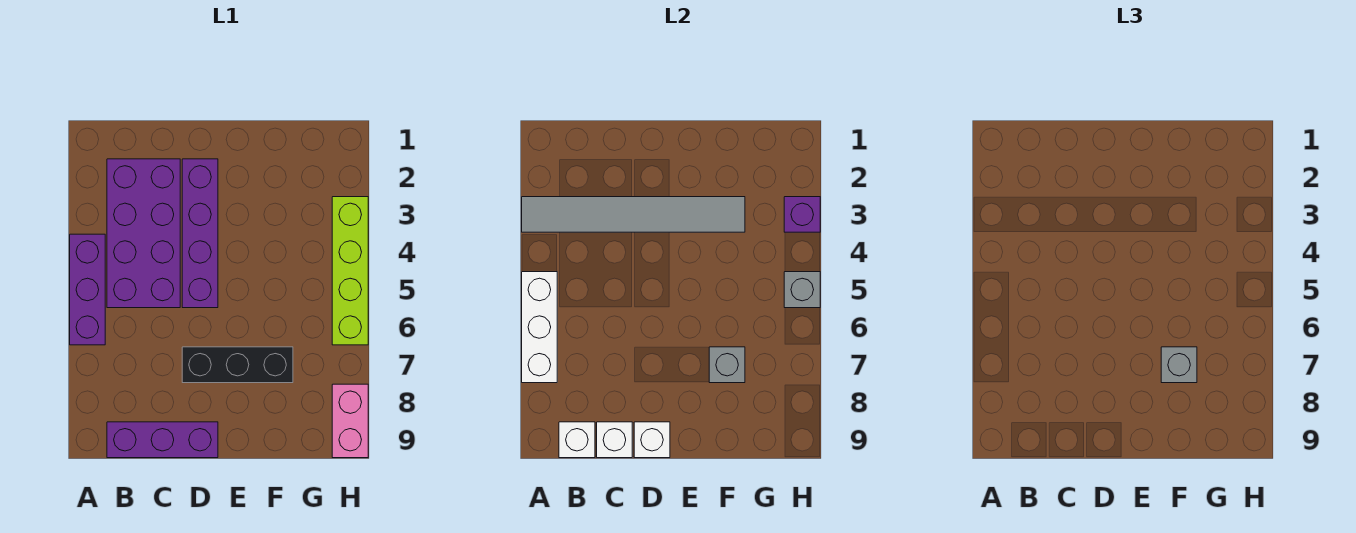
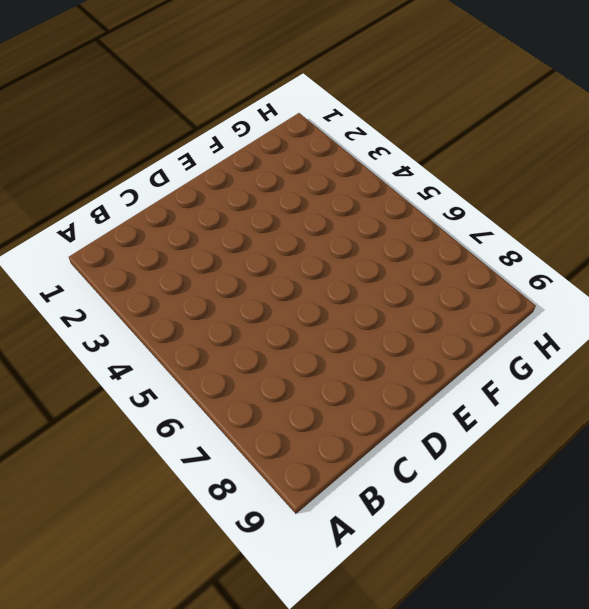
none -> purple 1x3 brick [70,234,105,345]
none -> purple 2x4 brick [107,159,180,308]
none -> purple 1x3 brick [107,422,218,458]

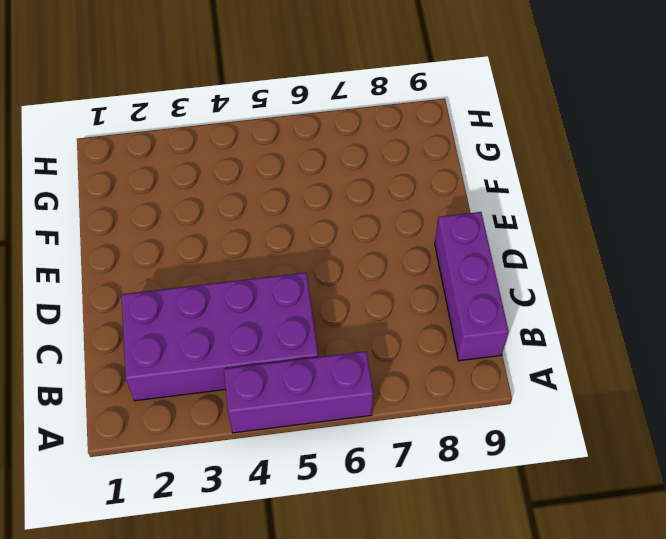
none -> purple 1x4 brick [182,159,218,308]
none -> black 1x3 brick [182,347,293,383]
none -> lime 1x4 brick [332,197,368,345]

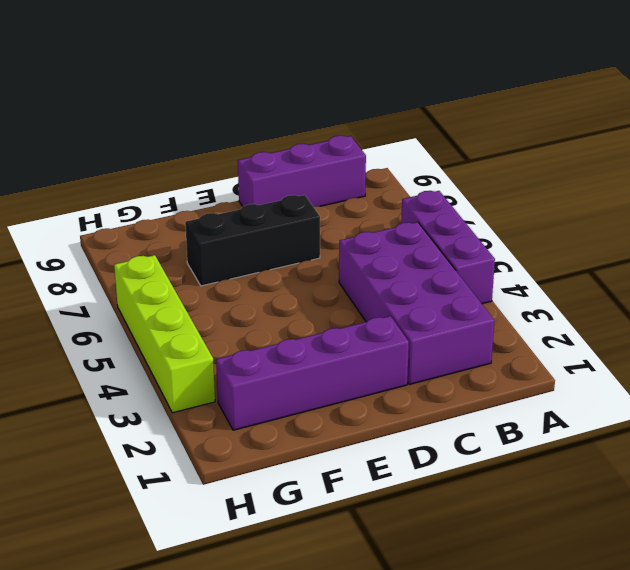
purple 1x4 brick [216,316,409,430] -> purple 1x4 brick turned to [182,159,218,308]
none -> pink 1x2 brick [332,384,368,458]
none -> grey 1x6 tile [522,197,745,232]
none -> white 1x3 brick [522,272,557,383]

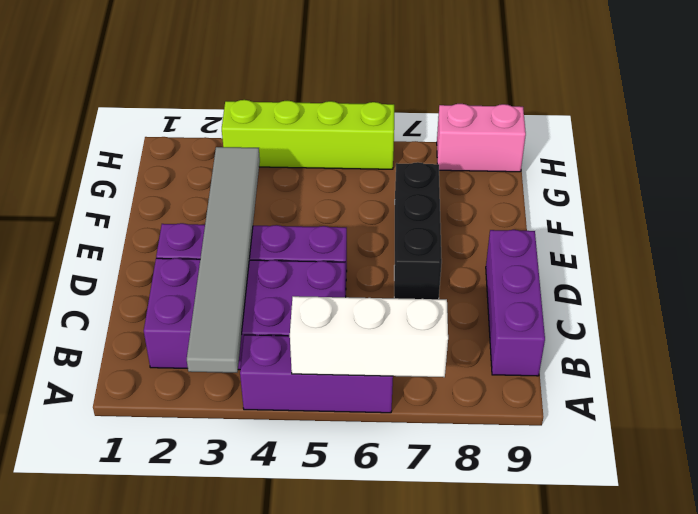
none -> white 1x1 brick [559,422,595,458]
none -> white 1x1 brick [597,422,632,458]
none -> white 1x1 brick [634,422,670,458]

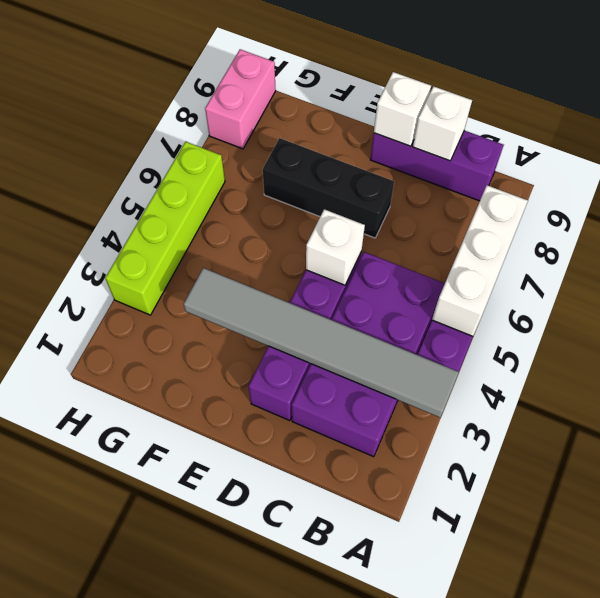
white 1x1 brick [306,209,365,285] -> white 1x1 brick moved to [559,422,595,458]
none -> grey 1x1 brick [709,347,745,383]
none -> purple 1x1 brick [784,197,820,232]
none -> grey 1x1 brick [784,272,820,308]

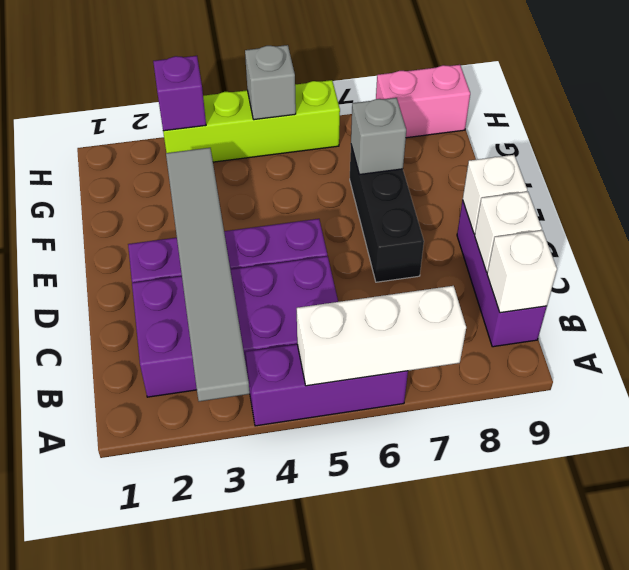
none -> grey 1x1 brick [1161,347,1197,383]

